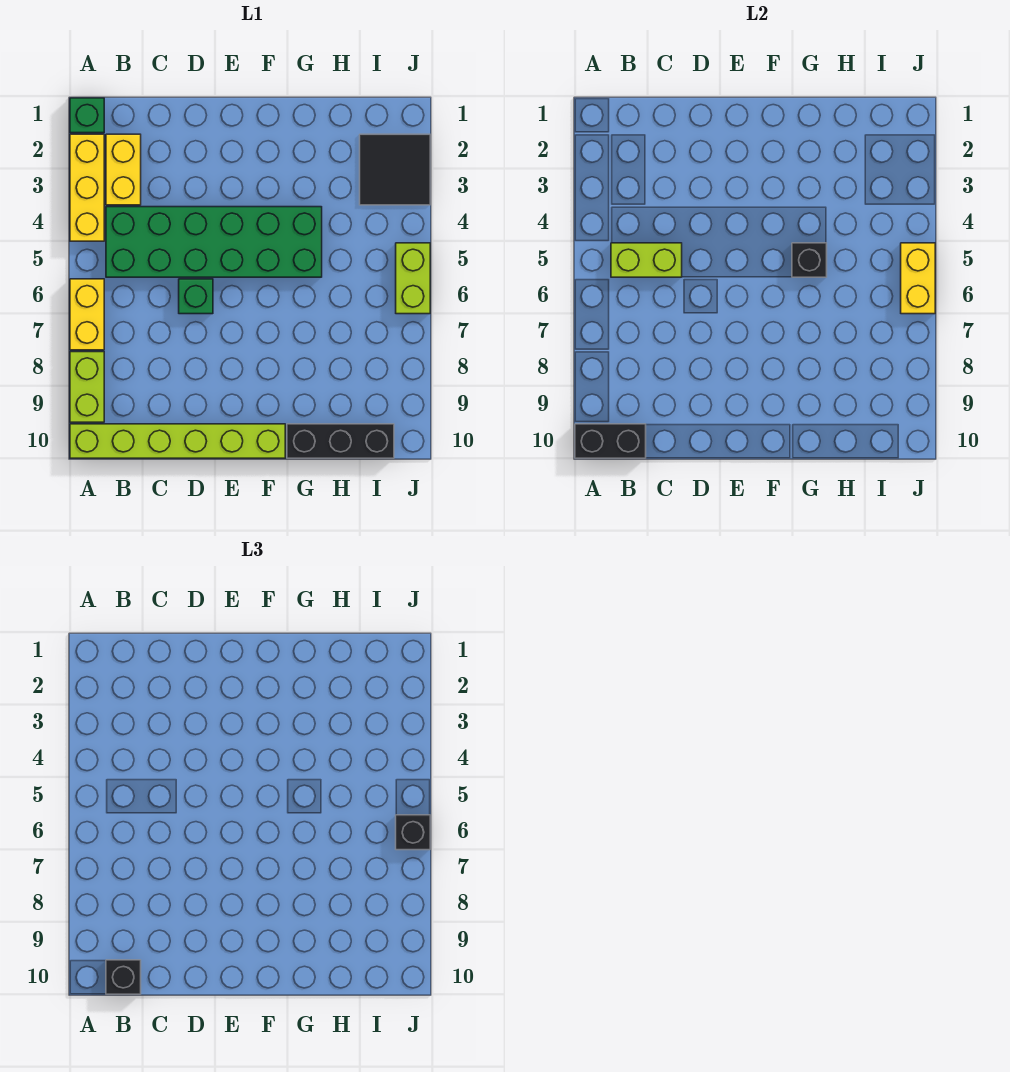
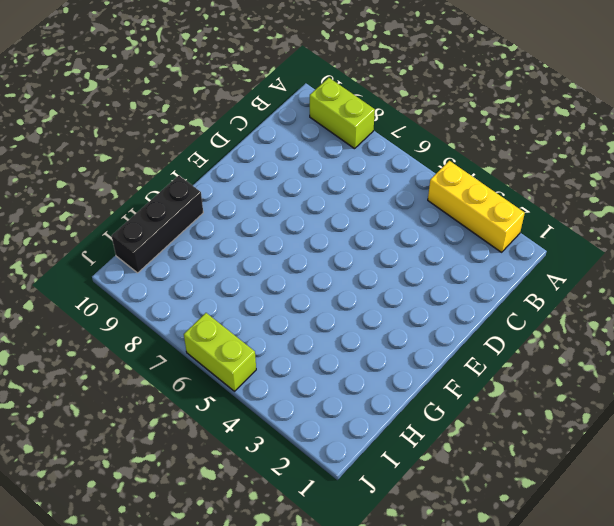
none -> green 1x1 brick [70,98,104,133]
none -> yellow 1x2 brick [70,279,104,350]
none -> lime 1x6 brick [70,424,285,458]

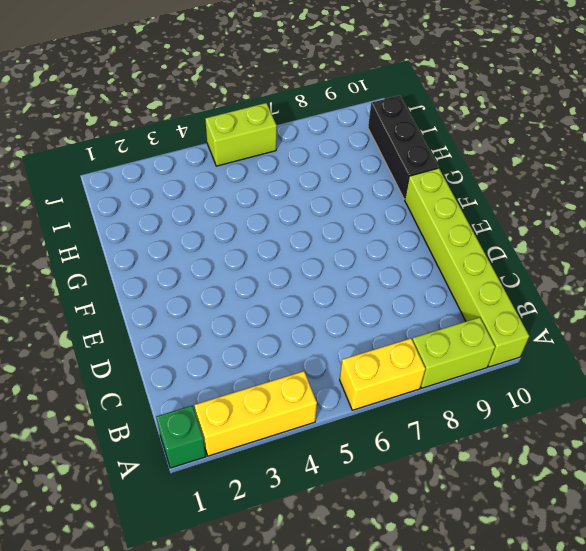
none -> yellow 1x2 brick [106,134,141,205]
none -> green 2x6 brick [106,207,322,277]
none -> green 1x1 brick [179,279,213,314]

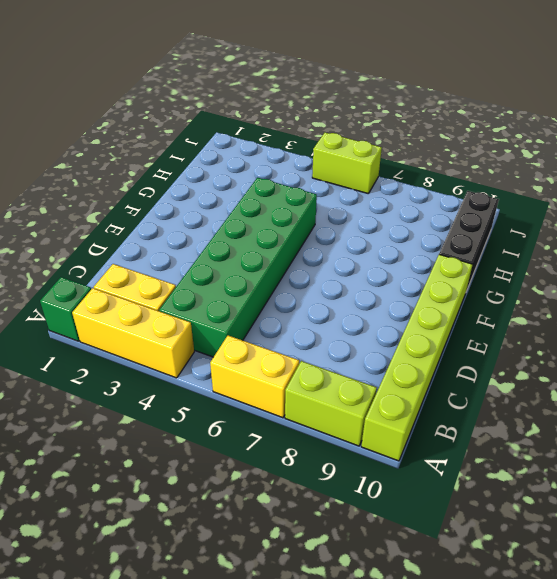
none -> green 1x1 brick [179,279,213,314]
none -> black 2x2 tile [360,134,430,205]
none -> black 1x2 brick [575,424,646,458]

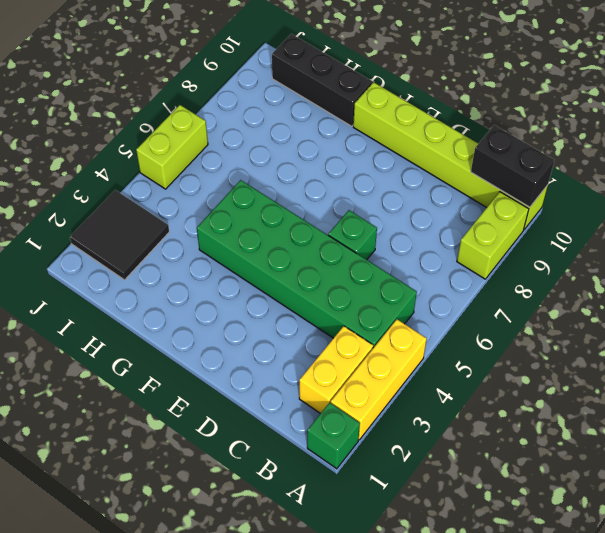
none -> yellow 1x2 brick [70,279,104,350]
none -> lime 1x2 brick [611,243,682,277]
none -> black 1x1 brick [792,243,827,277]

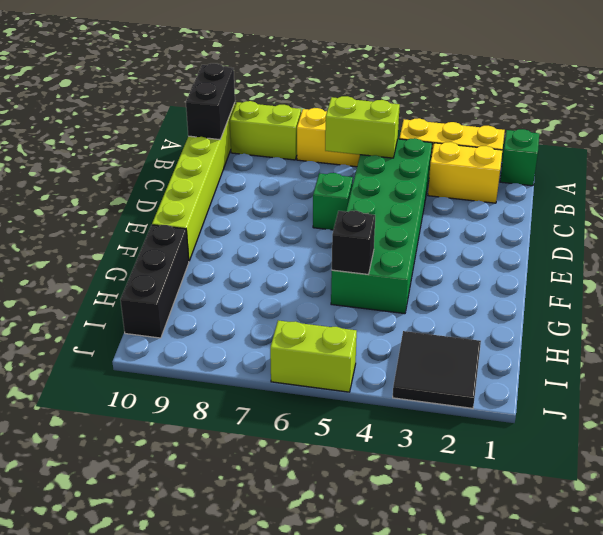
lime 1x2 brick [325,96,400,158] -> lime 1x2 brick turned to [611,243,682,277]
none -> yellow 1x2 brick [901,243,935,314]
none -> black 1x1 brick [106,960,141,994]
none -> black 1x1 brick [396,815,430,850]

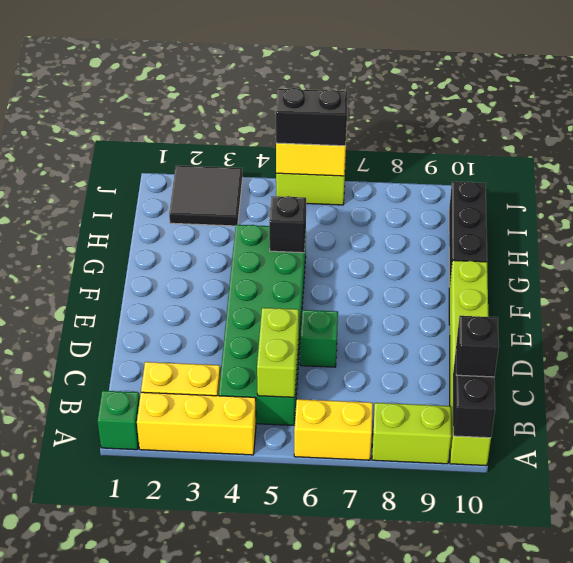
black 1x2 brick [276,88,348,146] -> black 1x1 brick [396,815,430,850]

